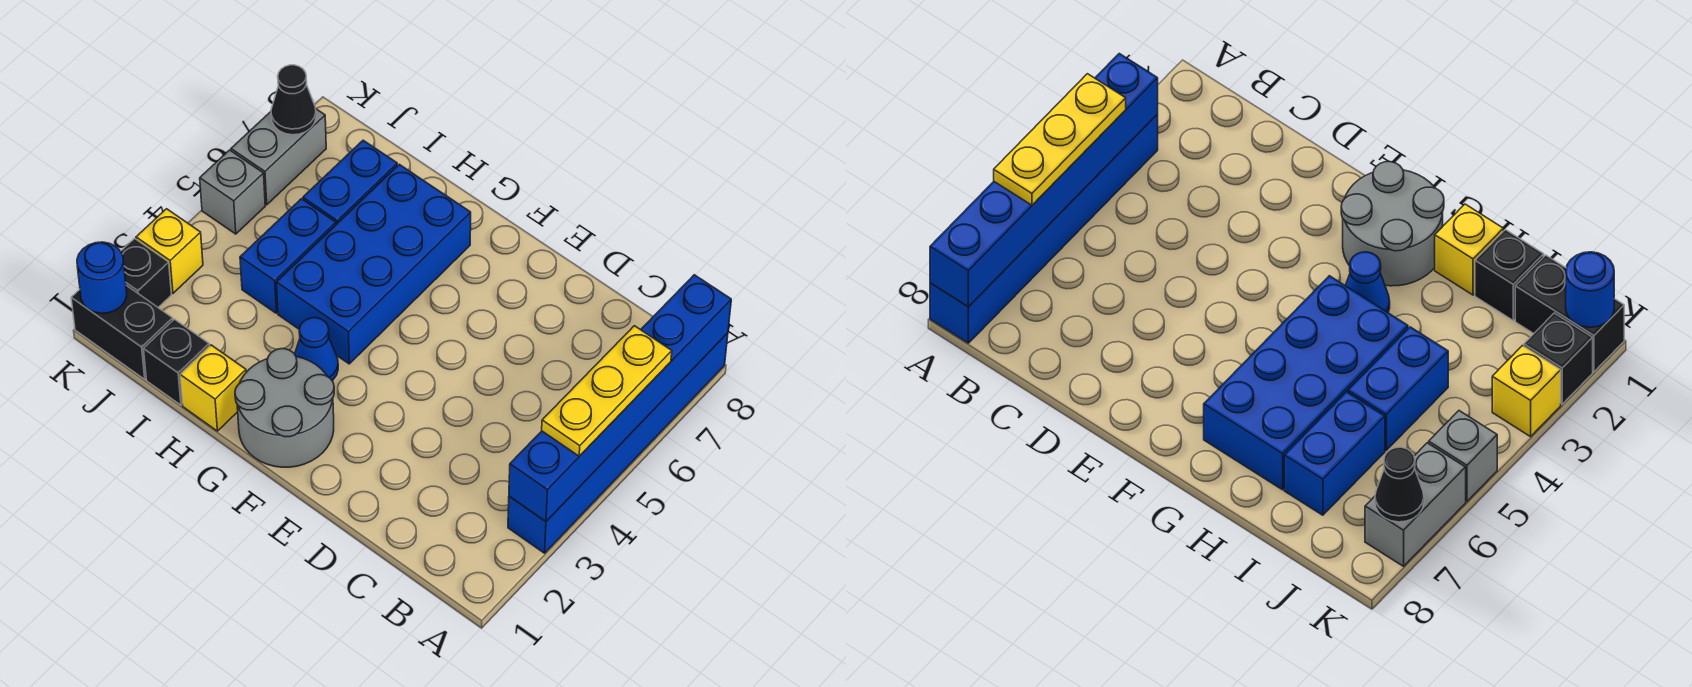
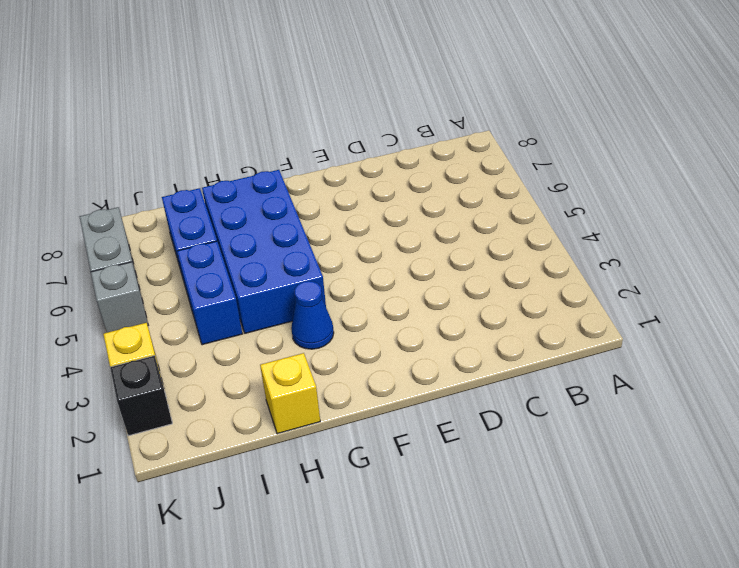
none -> blue 1x6 brick [508,333,728,553]
none -> grey 2x2 round brick [235,349,334,467]
none -> black 1x1 brick [144,319,209,405]

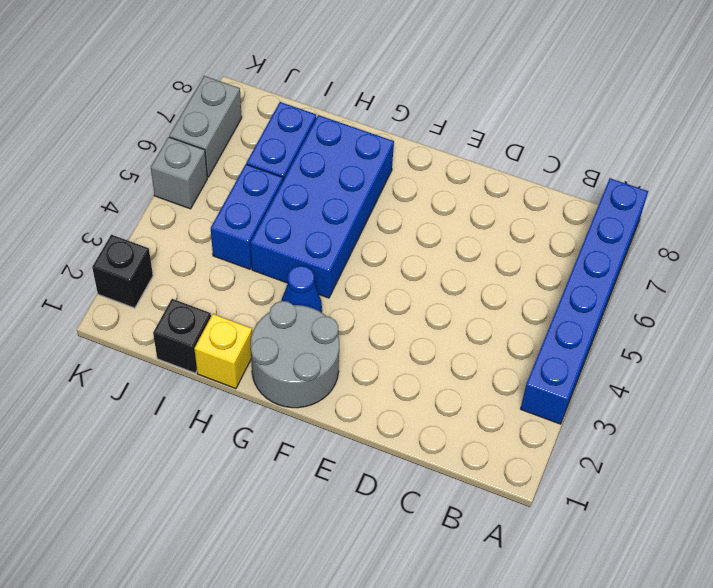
none -> black 1x2 brick [71,285,173,379]
none -> yellow 1x1 brick [136,209,203,293]
none -> blue 1x6 brick [509,275,731,522]

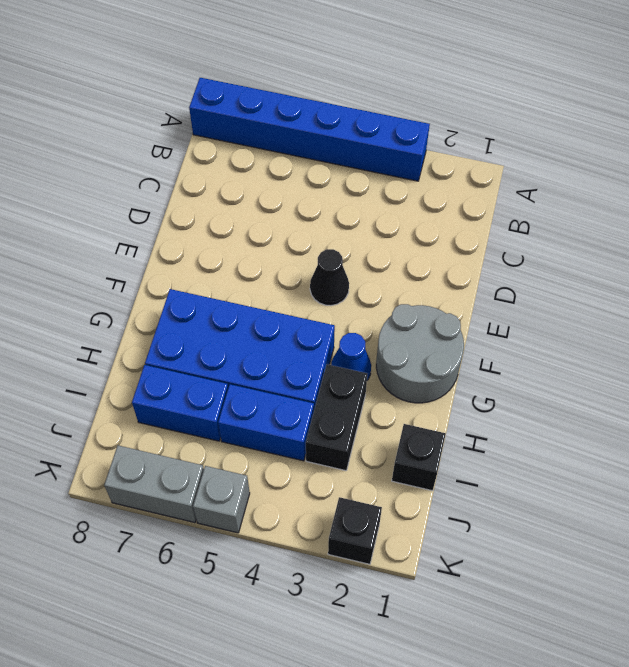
black 1x1 cone [310,249,349,306] -> black 1x1 cone moved to [271,65,316,135]
black 1x2 brick [306,364,367,471] -> black 1x2 brick moved to [71,285,173,379]
none -> yellow 1x1 brick [180,345,246,431]
none -> yellow 1x1 brick [136,209,203,293]
none -> blue 1x6 brick [509,275,731,522]

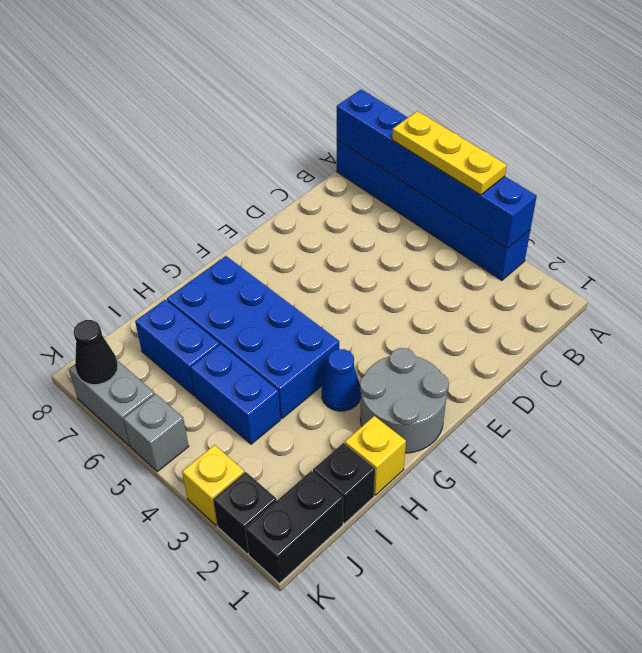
none -> blue 1x1 round brick [77,242,127,313]

